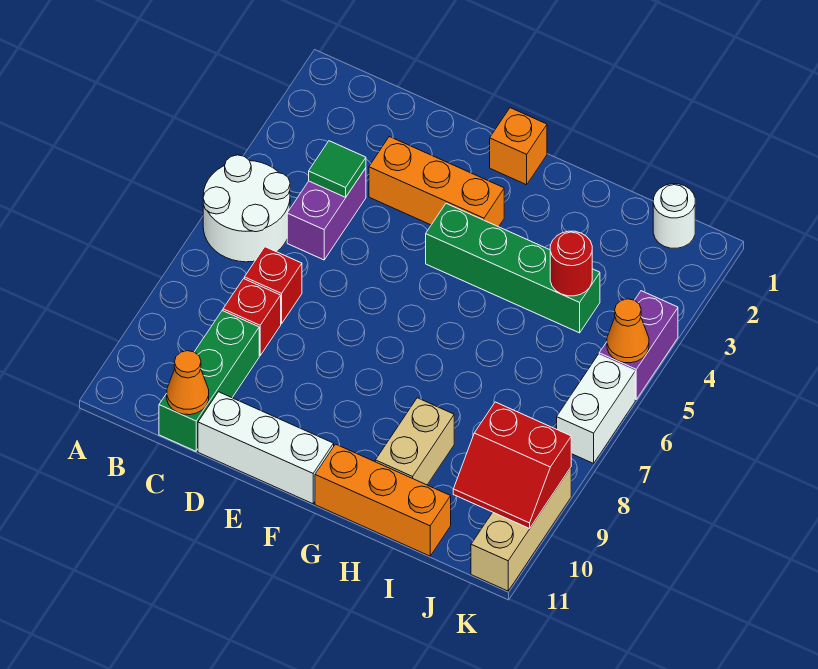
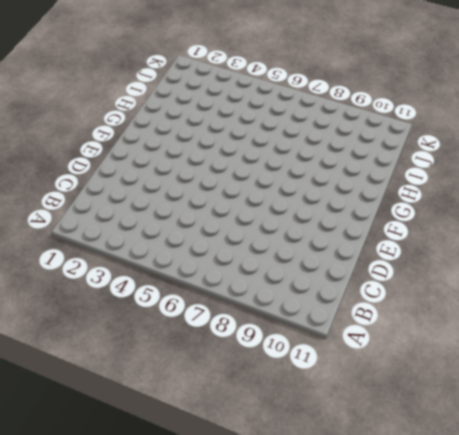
none -> white 2x2 round brick [203,155,290,262]
none -> purple 1x2 brick [287,168,366,260]
none -> red 1x1 brick [244,247,302,324]

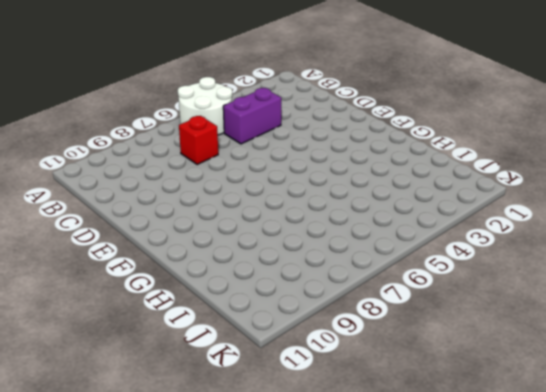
none -> red 1x1 brick [223,279,281,356]
none -> green 1x3 brick [159,311,259,451]
none -> orange 1x3 brick [369,137,504,227]

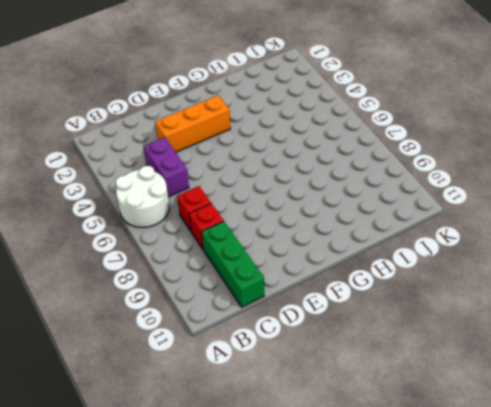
none -> white 1x3 brick [198,392,334,504]
none -> orange 1x1 brick [490,108,547,185]
none -> green 1x4 brick [426,204,600,333]

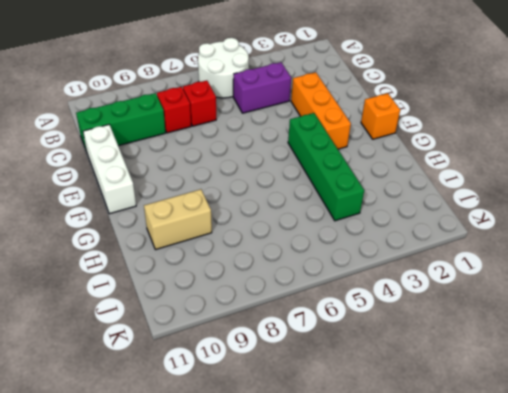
none -> orange 1x3 brick [315,444,451,556]
none -> white 1x1 round brick [653,184,695,248]
none -> purple 1x2 brick [599,291,678,399]

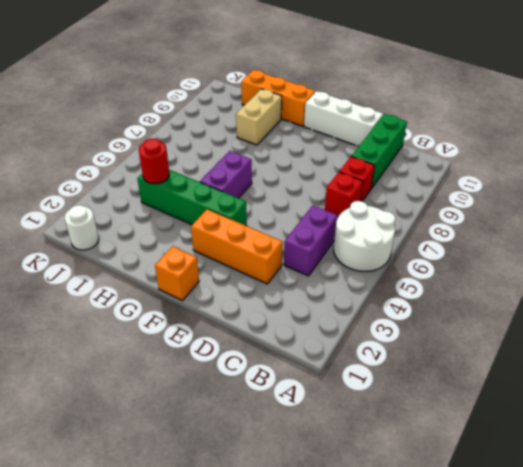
purple 1x2 brick [200,151,252,198] -> purple 1x2 brick moved to [599,291,678,399]
none -> white 1x2 brick [557,355,635,463]
none -> tan 1x3 brick [471,468,571,591]
none -> green 1x1 tile [309,141,366,197]

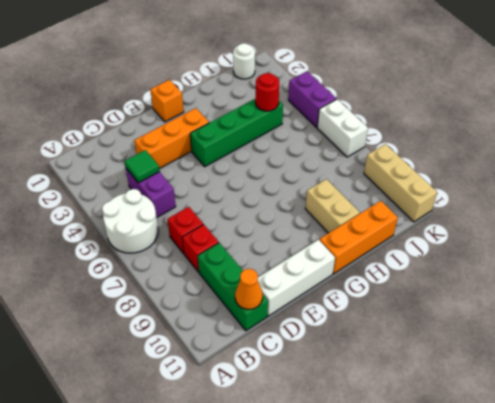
none -> red 2x2 slope [453,402,571,528]
none -> orange 1x1 cone [607,299,649,363]

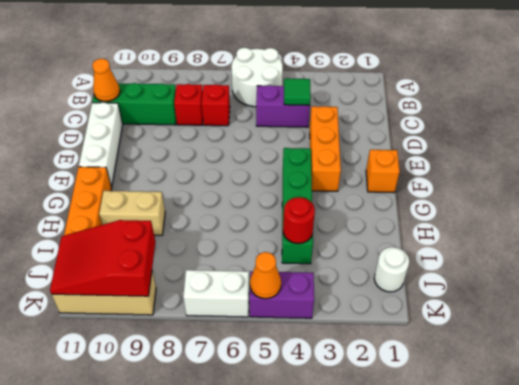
red 2x3 slope [50,220,155,296] -> red 2x2 slope [453,402,571,528]

